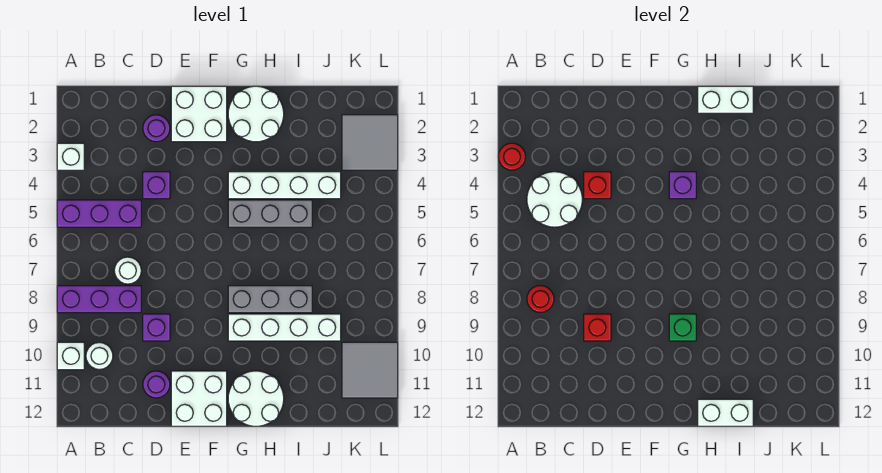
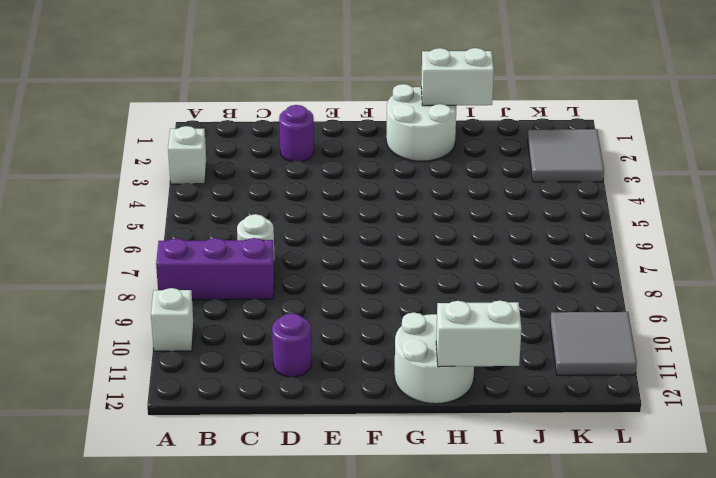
none -> purple 1x3 brick [57,200,141,227]
none -> white 1x1 round brick [86,342,113,369]
none -> purple 1x1 brick [143,172,170,199]

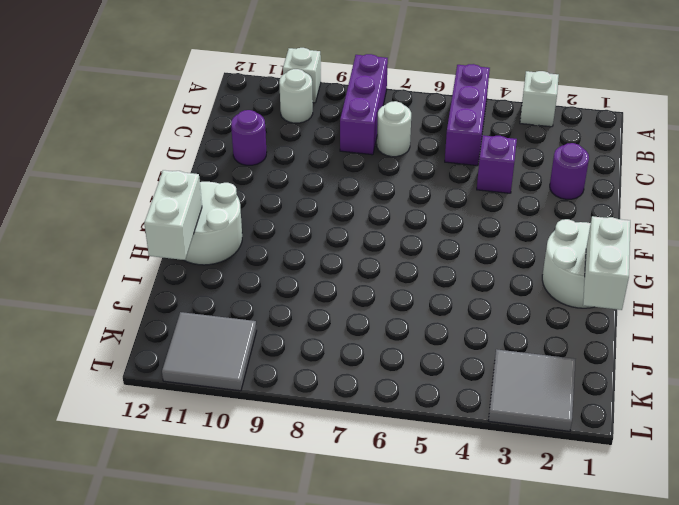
none -> purple 1x1 brick [143,314,170,341]
none -> white 2x2 brick [171,86,227,142]
none -> white 2x2 brick [171,371,227,426]

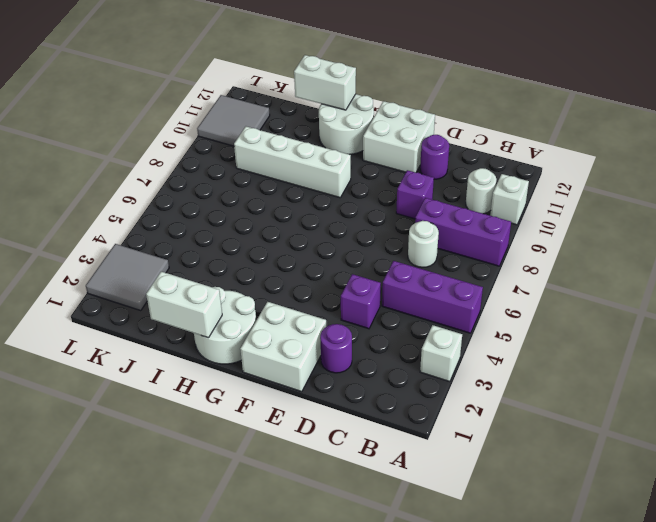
none -> white 1x4 brick [228,172,341,199]
none -> grey 1x3 brick [228,200,312,227]
none -> grey 1x3 brick [228,286,312,313]

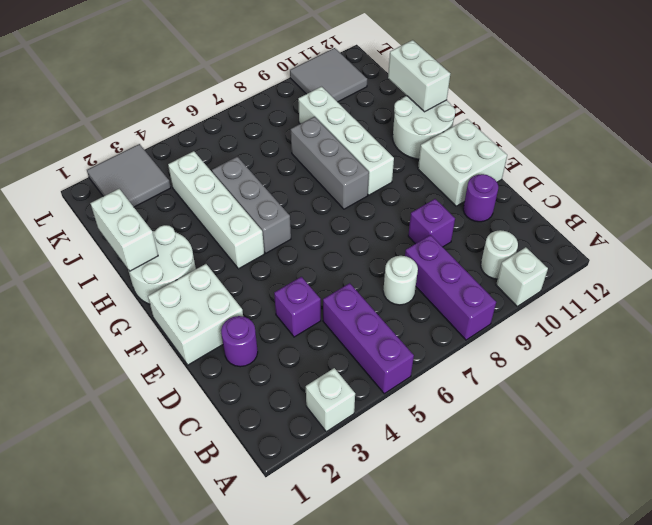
none -> red 1x1 round brick [498,143,525,170]
none -> white 2x2 round brick [527,172,582,227]
none -> red 1x1 round brick [527,286,554,313]

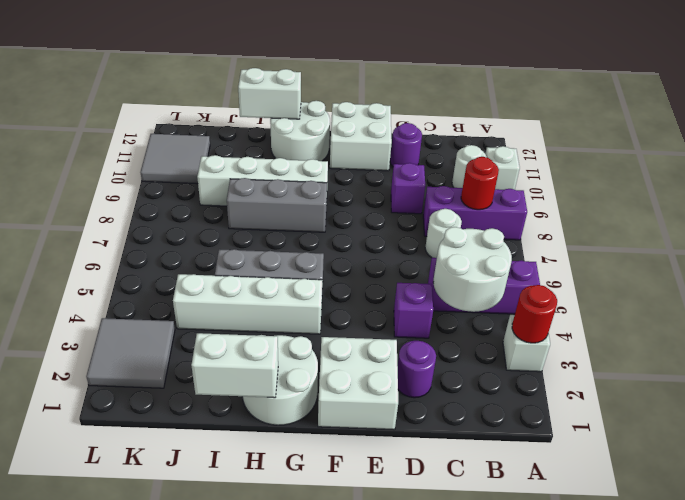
none -> red 1x1 brick [584,172,611,199]
none -> red 1x1 brick [584,314,611,341]
none -> purple 1x1 brick [669,172,696,199]

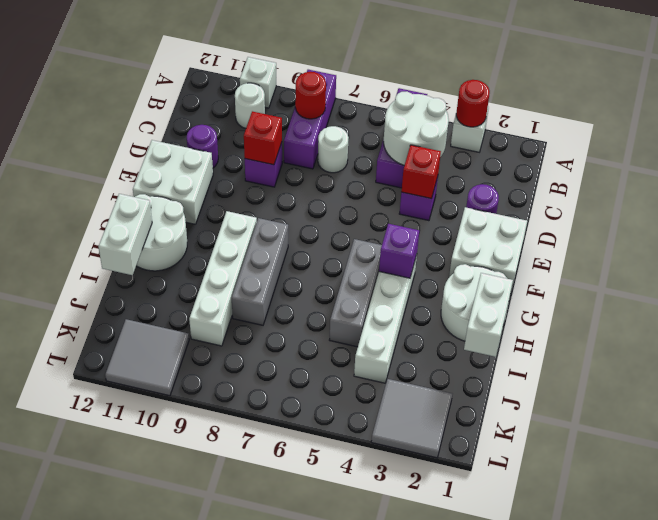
none -> green 1x1 brick [669,314,696,341]

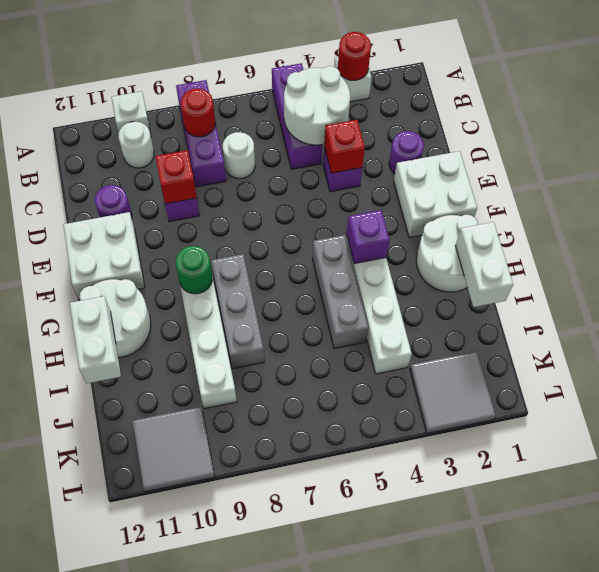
green 1x1 round brick [176,246,212,294] -> green 1x1 brick [669,314,696,341]

